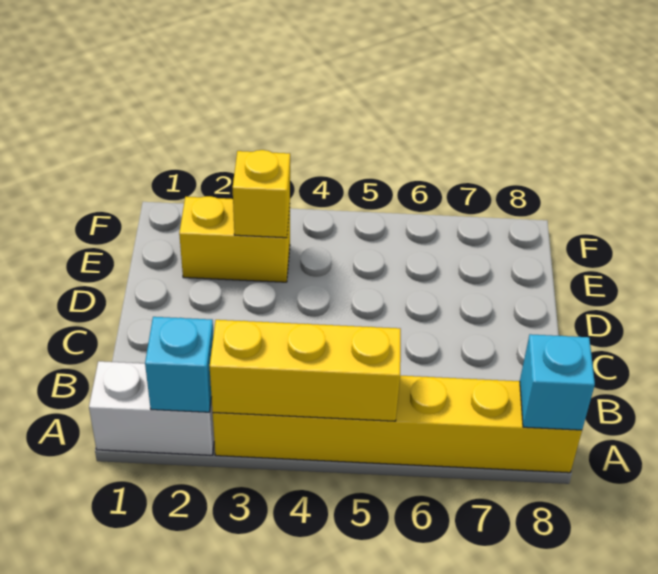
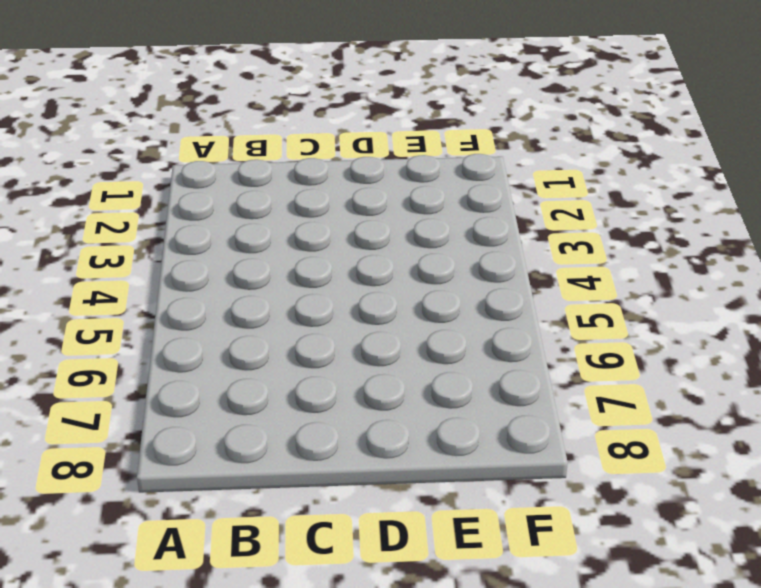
none -> white 1x2 brick [89,361,214,455]
none -> yellow 1x6 brick [213,376,582,473]

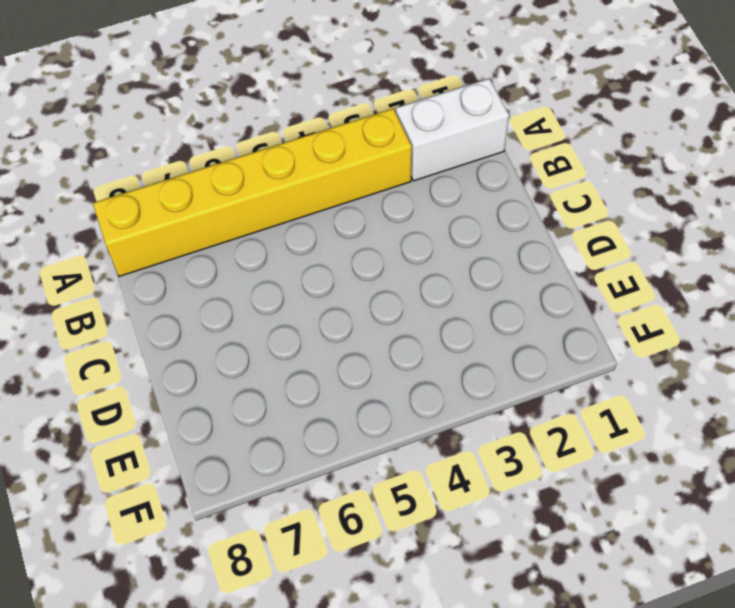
none -> yellow 1x2 brick [179,196,290,282]
none -> cyan 1x1 brick [145,317,213,412]

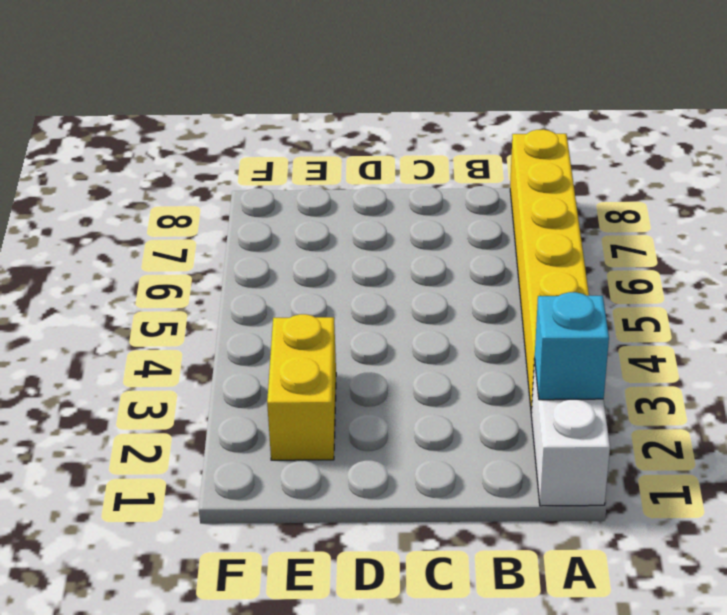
none -> yellow 1x3 brick [210,320,401,421]
none -> cyan 1x1 brick [520,334,595,430]

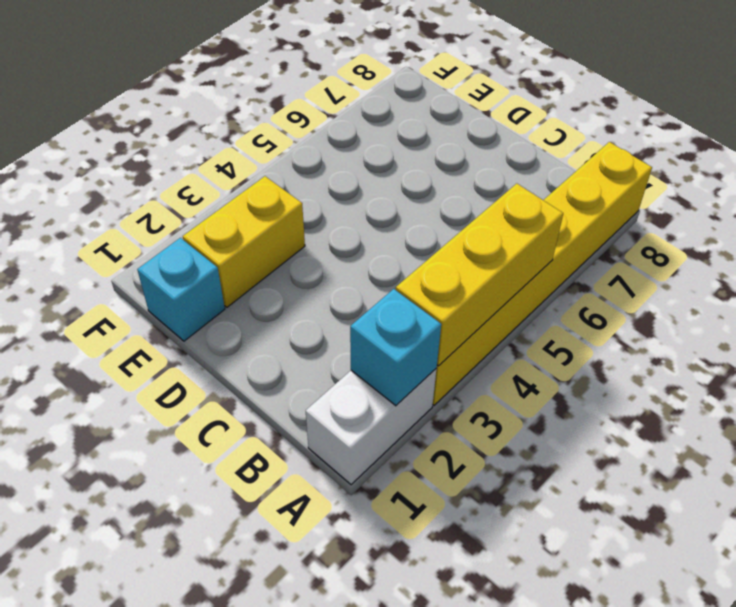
cyan 1x1 brick [137,238,225,341] -> cyan 1x1 brick moved to [520,334,595,430]
none -> yellow 1x1 brick [233,150,290,238]

